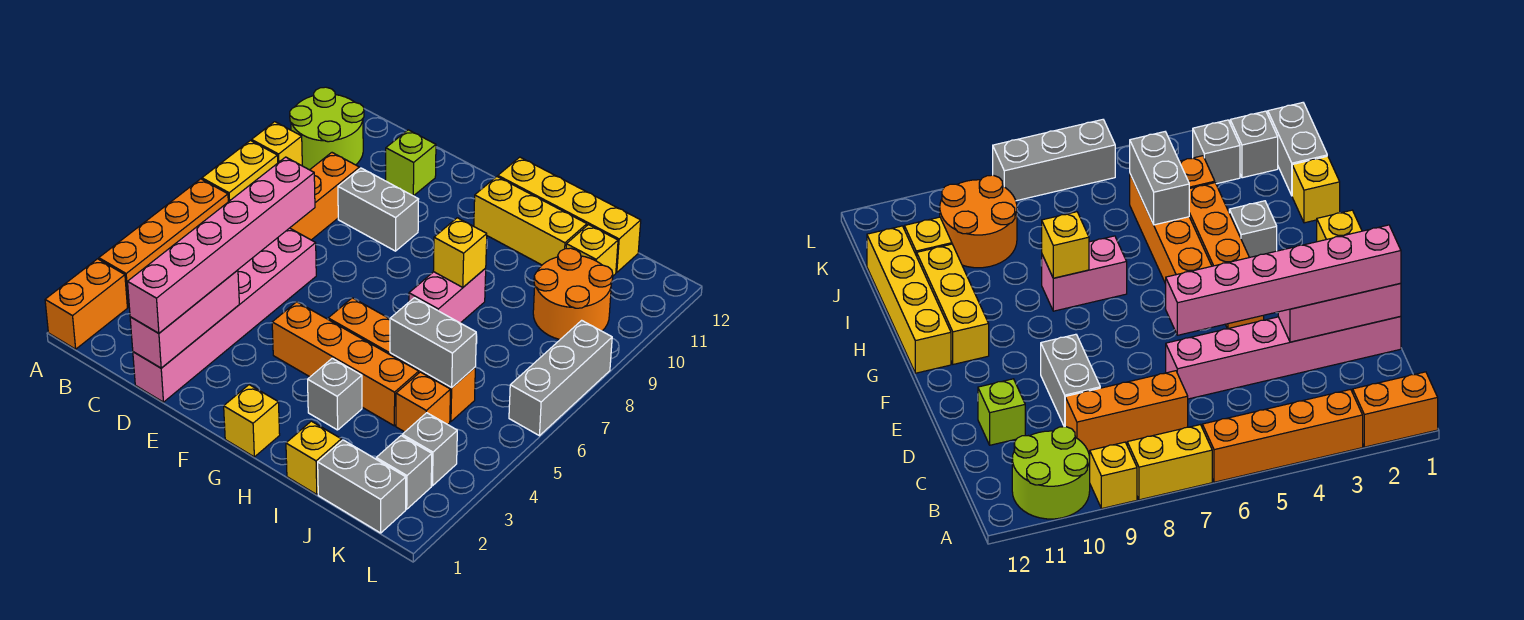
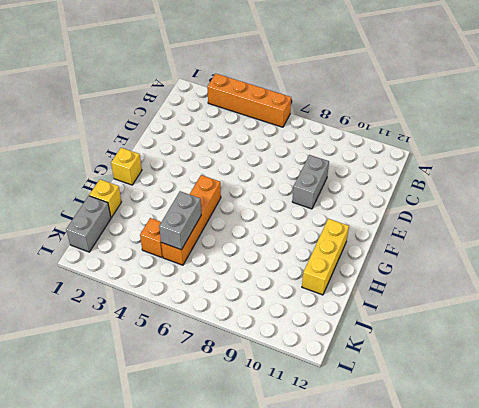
none -> orange 1x2 brick [45,259,127,349]
none -> yellow 1x2 brick [202,140,278,202]
none -> yellow 1x1 brick [252,122,302,166]

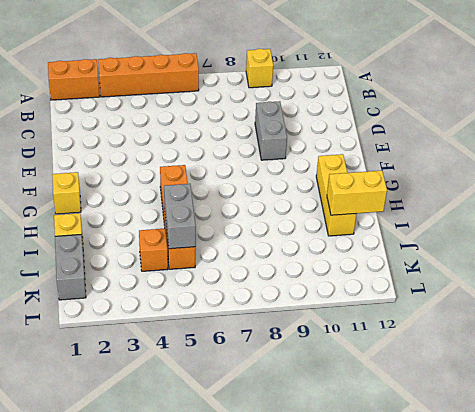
yellow 1x2 brick [327,171,387,215] -> yellow 1x2 brick moved to [202,140,278,202]
none -> lime 2x2 round brick [290,87,364,170]
none -> orange 1x3 brick [290,153,359,240]
none -> pink 1x6 brick [133,228,316,402]

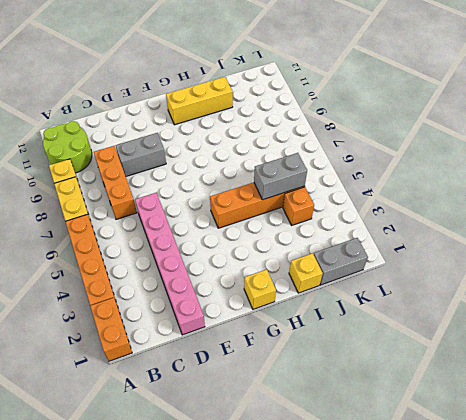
none -> lime 1x1 brick [386,130,436,196]
none -> orange 1x4 brick [272,302,419,426]
none -> yellow 1x4 brick [498,157,641,273]

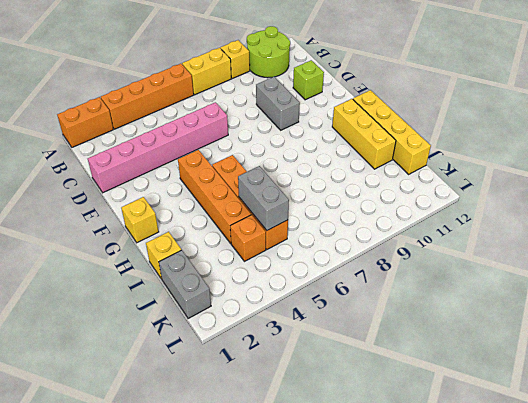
none -> orange 1x3 brick [290,153,359,240]
none -> grey 1x1 brick [308,358,362,430]
none -> pink 1x2 brick [409,268,486,323]

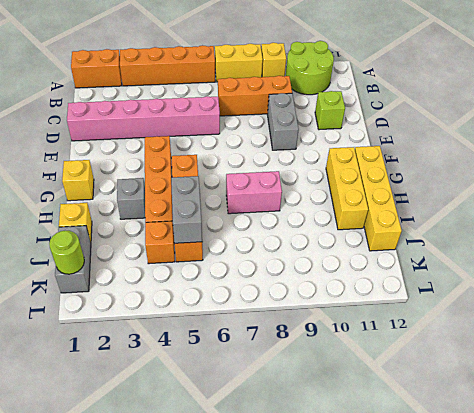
lime 1x1 round brick [49,231,84,274] -> none
none -> orange 2x2 round brick [533,248,613,340]
none -> yellow 1x1 brick [566,225,618,276]
none -> grey 1x1 brick [376,436,432,509]

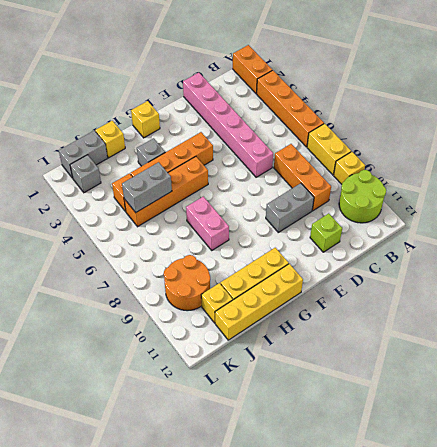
none -> grey 1x1 brick [402,413,457,486]
none -> grey 1x3 brick [509,320,612,436]
none -> pink 1x3 brick [130,270,239,368]

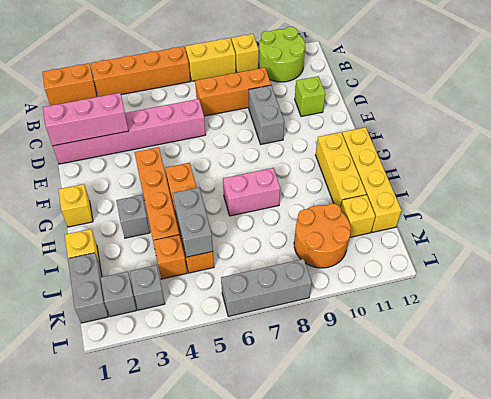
none -> yellow 1x1 brick [433,218,487,287]
none -> pink 1x6 brick [128,157,315,333]

